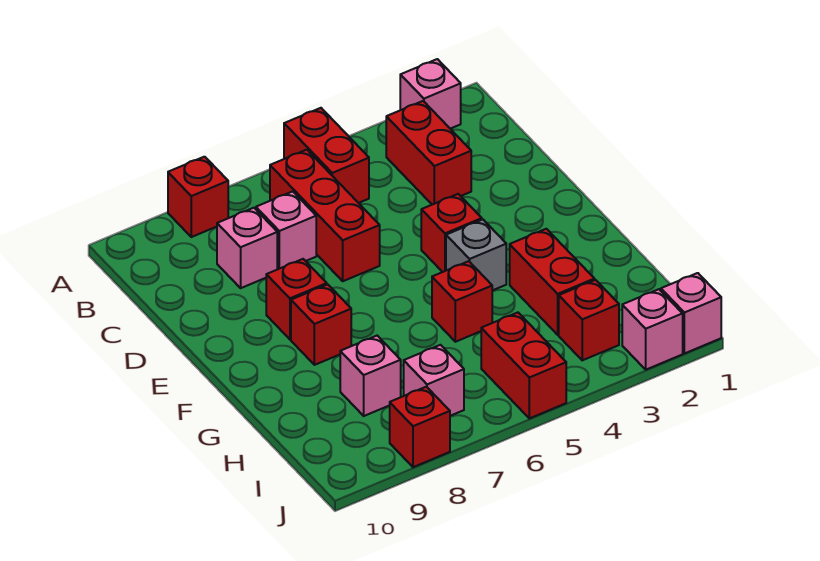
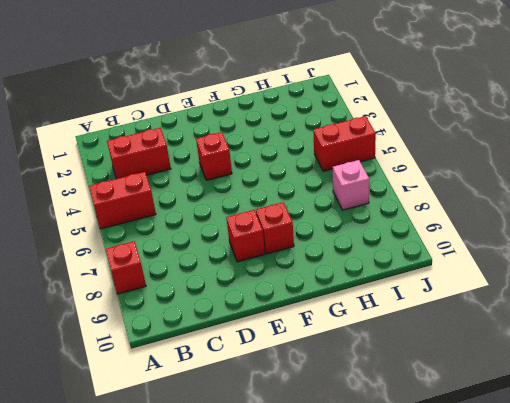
none -> pink 1x1 brick [400,59,461,129]
none -> red 1x3 brick [270,150,380,281]
none -> pink 1x1 brick [256,191,316,269]

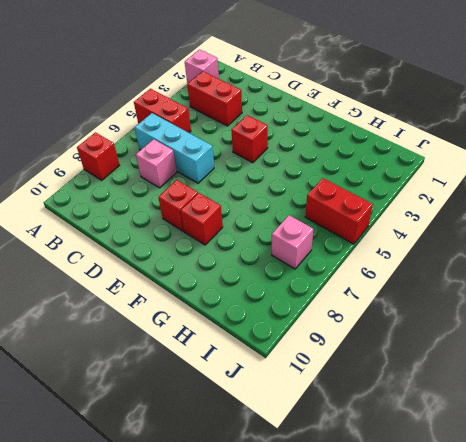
cyan 1x3 brick [135,113,214,183] -> red 1x3 brick [270,150,380,281]
none -> pink 1x1 brick [217,208,277,288]
none -> grey 1x1 brick [446,220,506,291]
none -> red 1x2 brick [510,229,595,335]

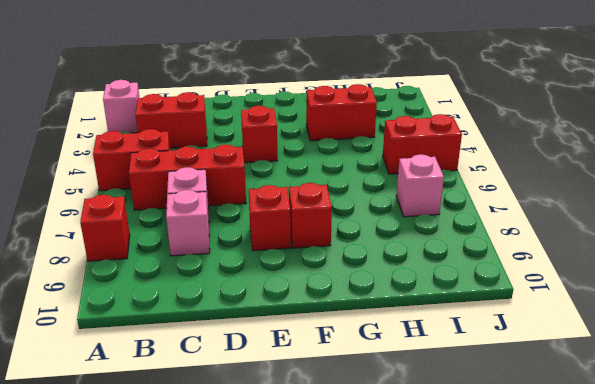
none -> grey 1x1 brick [446,220,506,291]
none -> red 1x1 brick [432,261,492,342]
none -> pink 1x1 brick [340,336,401,416]

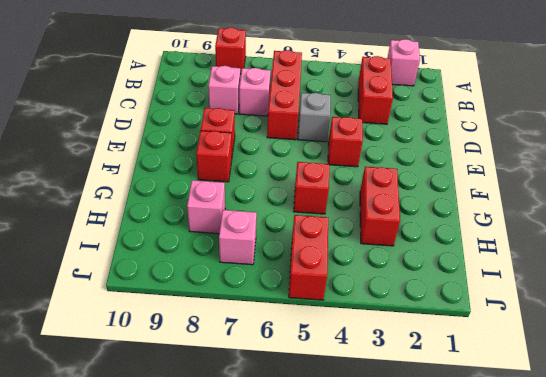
grey 1x1 brick [298,93,331,142] -> grey 1x1 brick moved to [446,220,506,291]
none -> red 1x2 brick [284,108,369,203]
none -> red 1x1 brick [559,280,619,360]
none -> pink 1x1 brick [661,273,721,353]

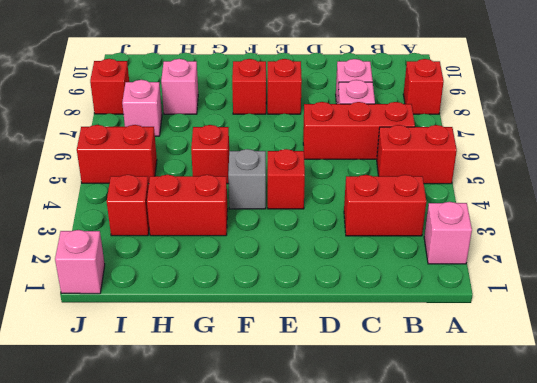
none -> pink 1x1 brick [622,289,683,370]

